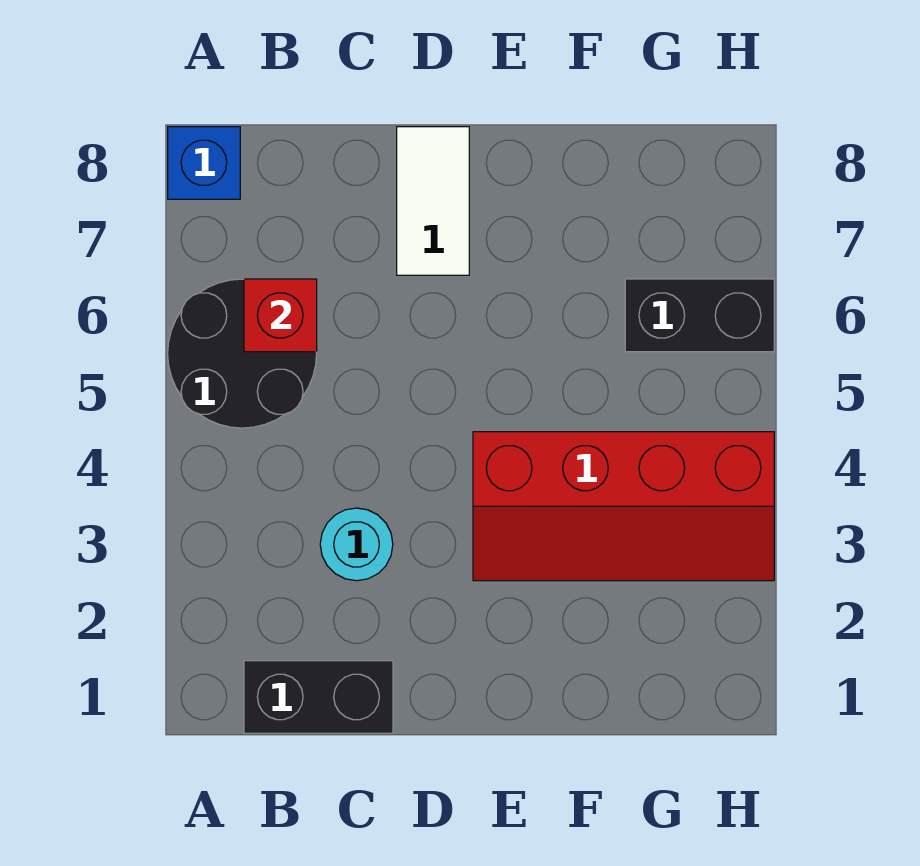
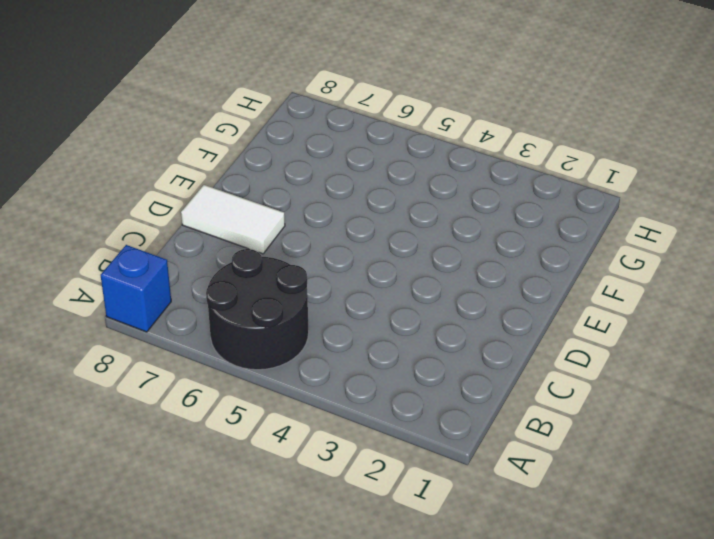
none -> black 1x2 brick [244,661,393,733]
none -> cyan 1x1 round brick [320,508,393,581]

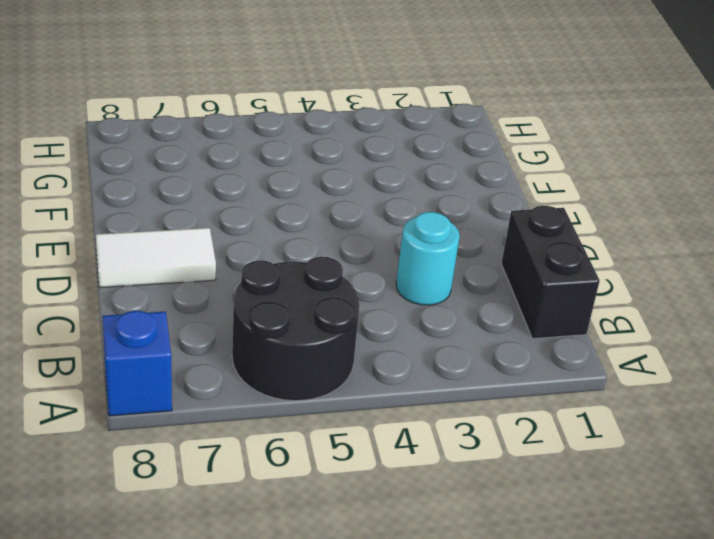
none -> red 2x4 slope [473,432,774,581]
none -> black 1x2 brick [625,279,774,352]

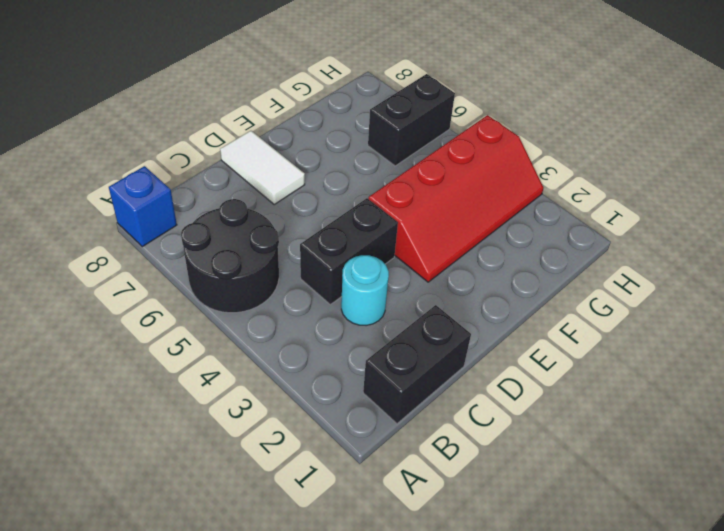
black 1x2 brick [300,198,398,305] -> none
none -> red 1x1 brick [244,279,317,352]

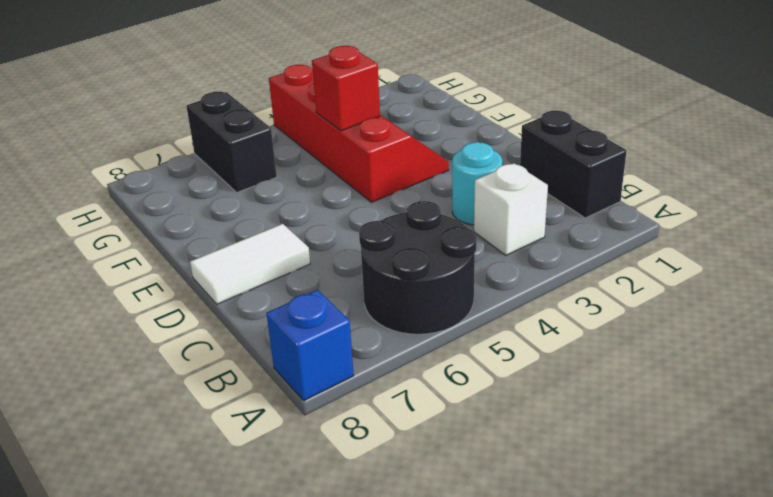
white 1x1 brick [474,163,548,255] -> none
red 1x1 brick [312,46,380,131] -> red 1x1 brick moved to [244,279,317,352]

